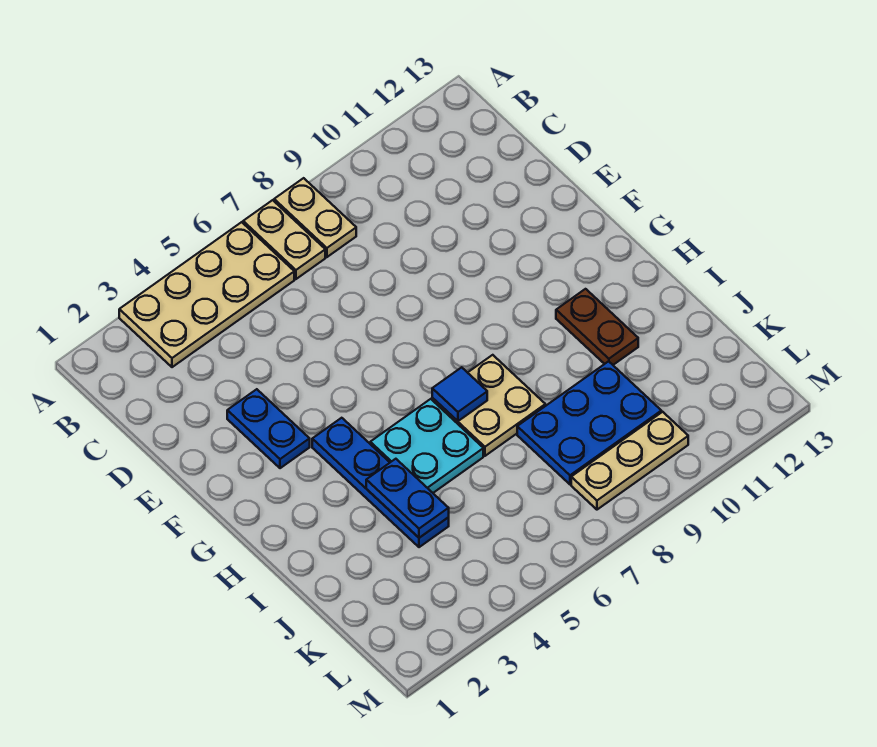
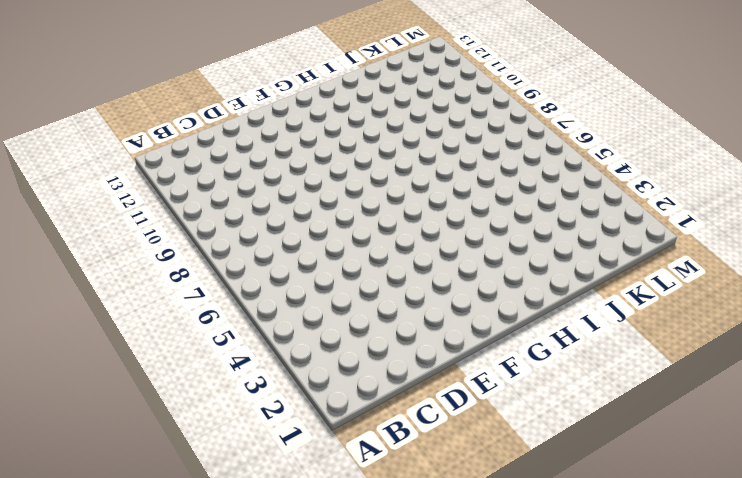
none -> tan 2x4 plate [119,222,294,367]
none -> tan 1x2 plate [243,200,325,279]
none -> tan 1x2 plate [274,178,356,257]

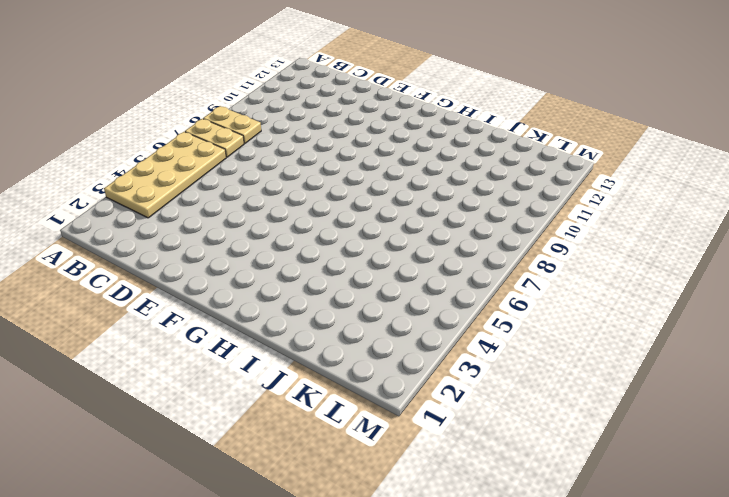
none -> blue 1x2 plate [227,389,310,468]
none -> blue 1x4 plate [312,418,449,547]
none -> cyan 2x2 plate [370,399,483,493]

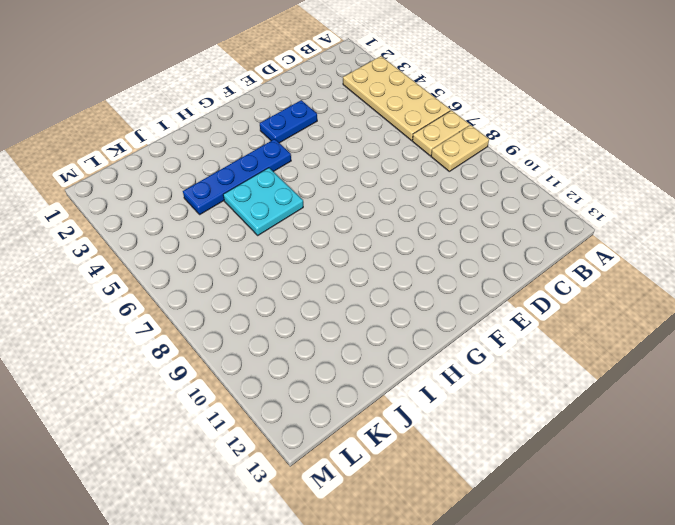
none -> tan 2x2 plate [432,355,545,456]
none -> brown 1x2 plate [556,289,638,365]
none -> blue 2x3 plate [517,361,661,484]

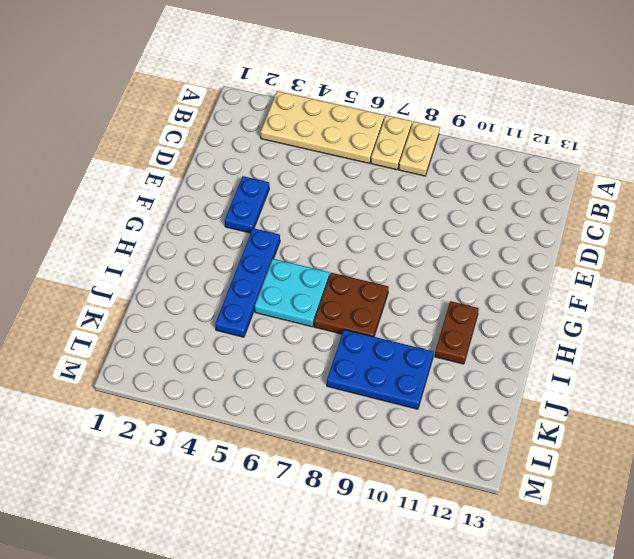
brown 2x2 plate [314,273,389,337] -> tan 2x2 plate [432,355,545,456]
none -> tan 1x3 plate [571,412,688,510]
none -> blue 1x1 tile [432,367,487,421]
none -> blue 1x2 plate [366,459,449,538]

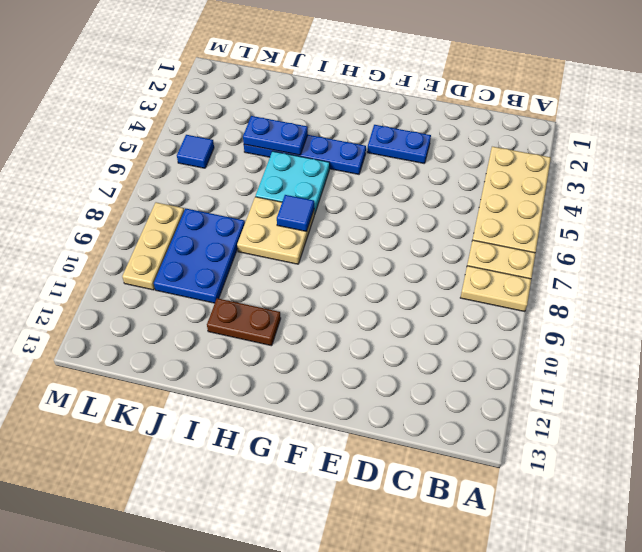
blue 1x1 tile [177,135,214,168] -> none

